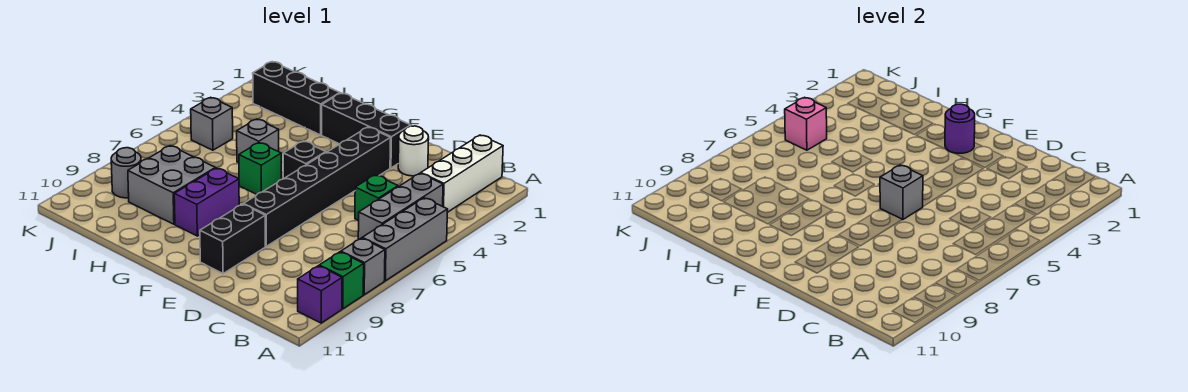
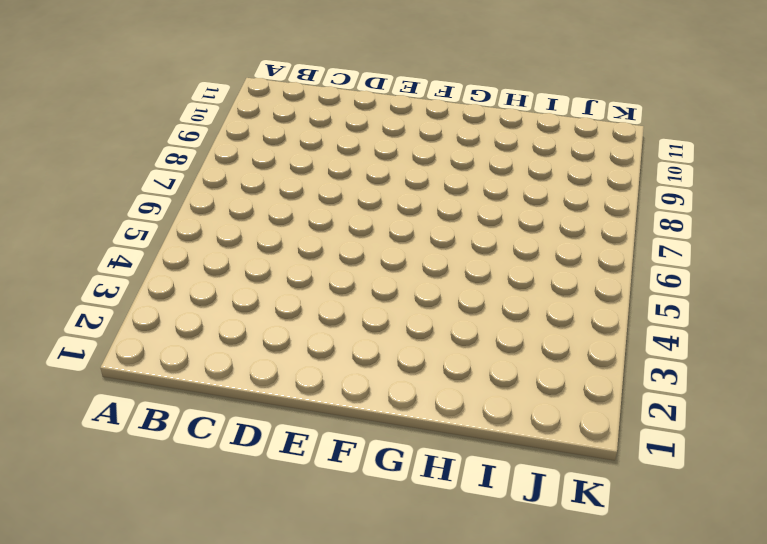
none -> grey 1x3 brick [362,198,448,281]
none -> grey 1x1 brick [341,238,385,295]
none -> green 1x1 brick [319,252,364,309]

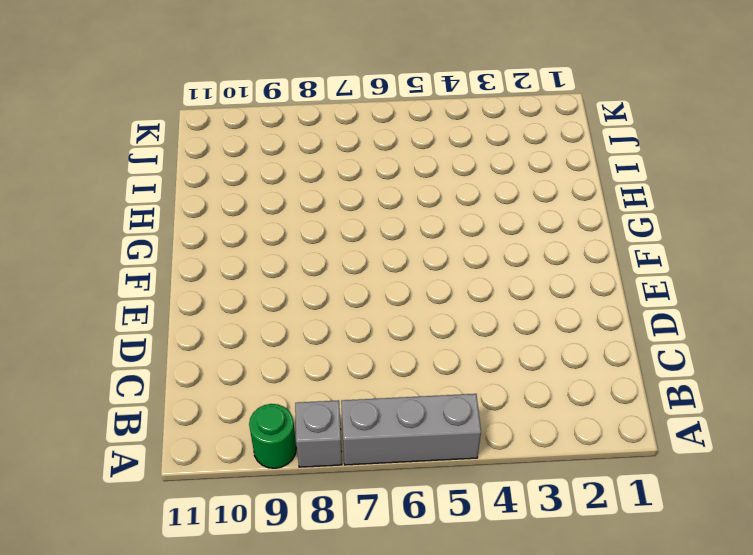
green 1x1 round brick [249,404,296,468] -> green 1x1 brick [319,252,364,309]
none -> purple 1x1 brick [298,266,342,323]
none -> white 1x3 brick [421,135,503,212]
none -> grey 1x3 brick [358,173,443,240]

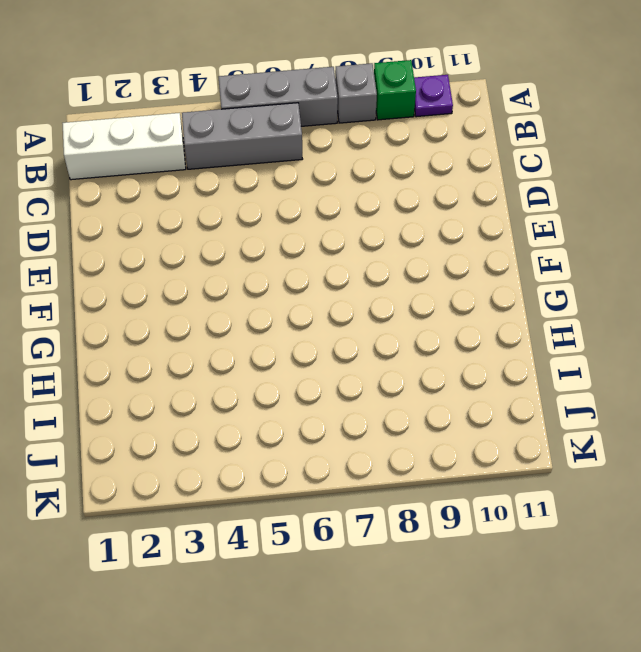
purple 1x1 plate [414,75,453,117] -> purple 1x1 brick [298,266,342,323]
none -> green 1x1 brick [355,175,398,221]
none -> white 1x1 round brick [398,126,429,176]
none -> black 1x3 brick [322,93,411,168]

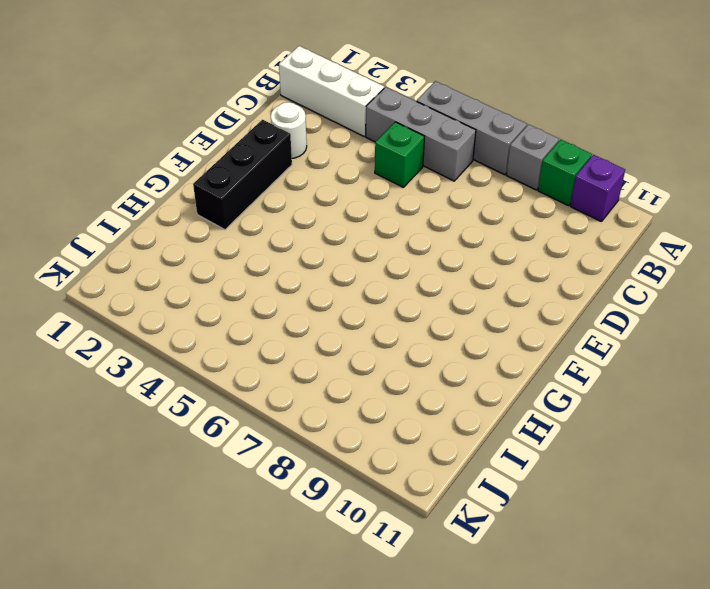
none -> black 1x6 brick [243,127,391,246]
none -> black 1x2 brick [200,204,265,273]
none -> black 1x1 brick [283,141,326,179]

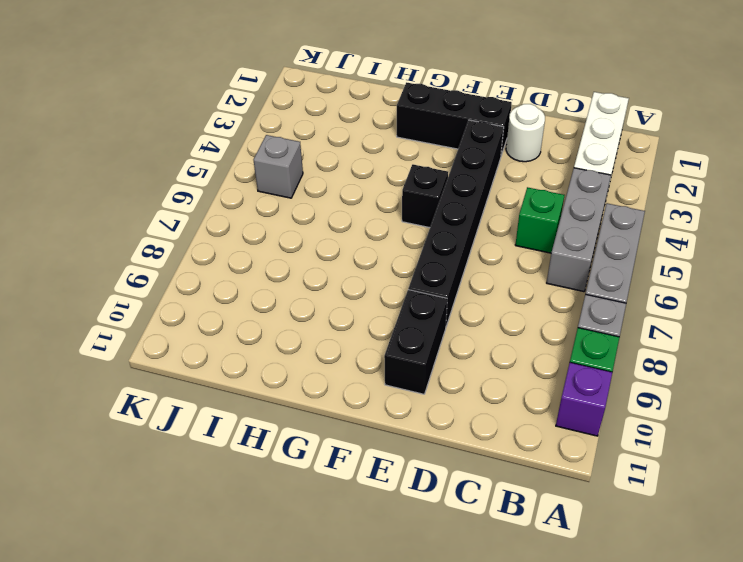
none -> green 1x1 brick [239,143,281,194]
none -> purple 1x2 brick [174,168,239,236]
none -> black 1x3 brick [253,62,340,135]

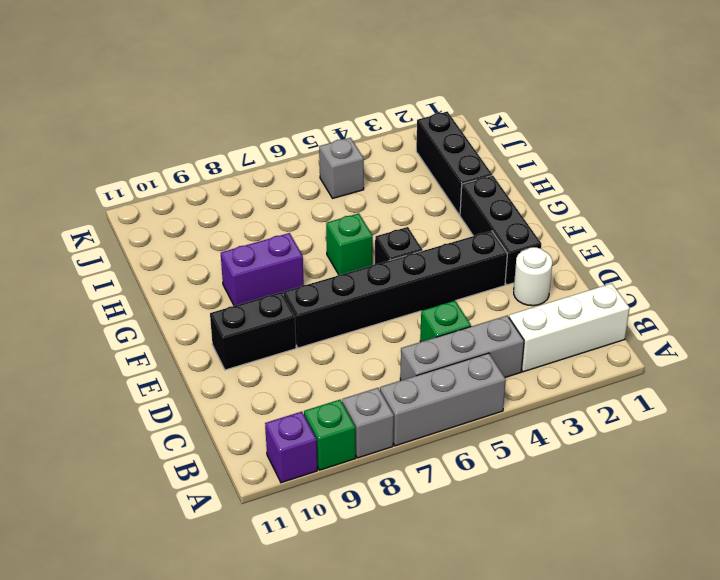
none -> grey 1x1 brick [237,119,279,163]
none -> grey 2x2 brick [128,146,215,224]
none -> grey 1x1 round brick [111,148,141,198]

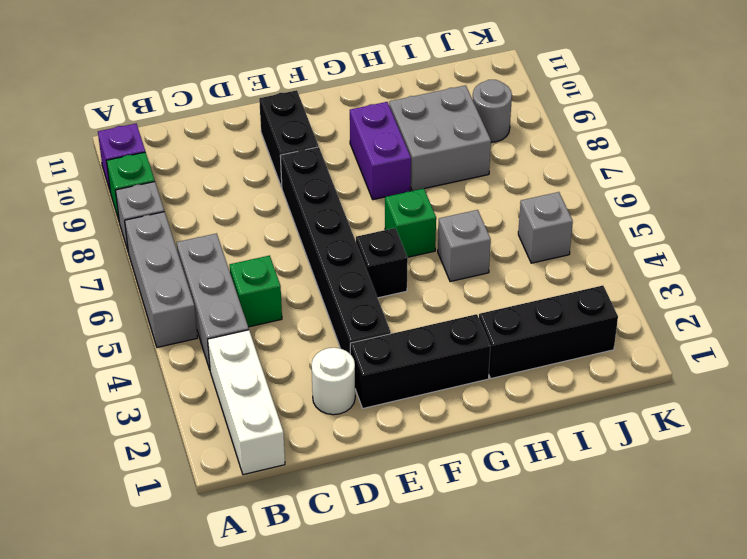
none -> grey 1x1 brick [880,165,923,220]
none -> purple 1x1 round brick [945,104,975,153]
none -> pink 1x1 brick [785,97,827,150]

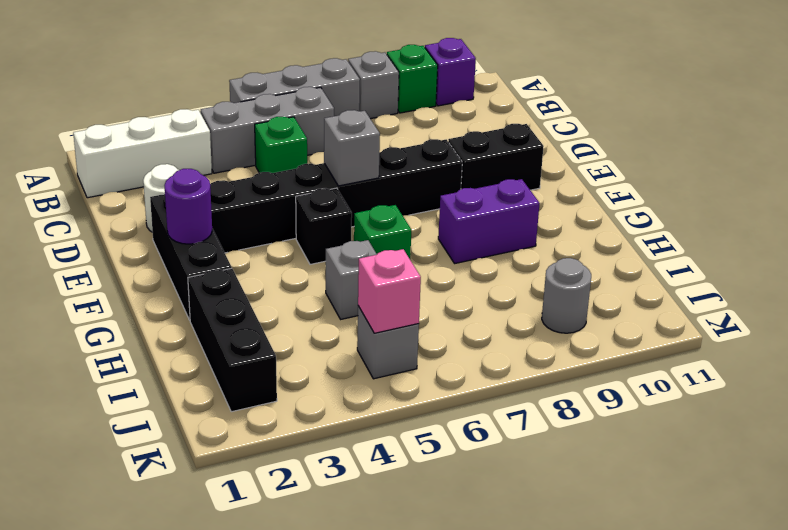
none -> grey 2x2 brick [128,146,215,224]

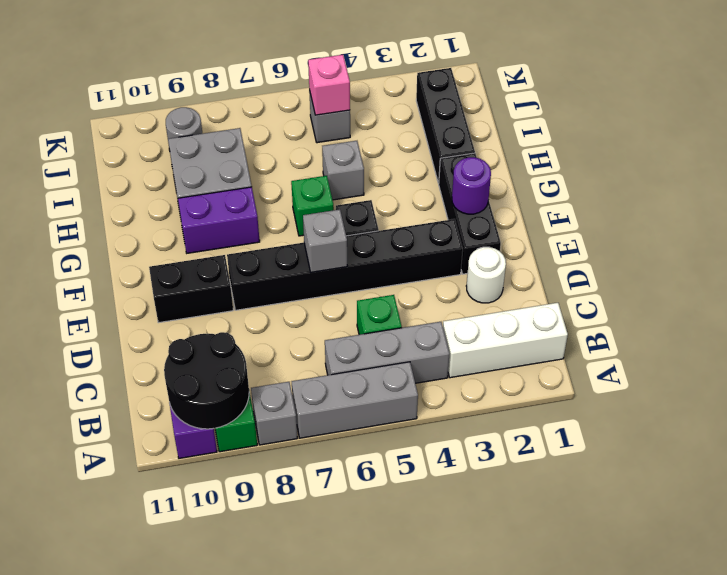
black 2x2 round brick [164,332,249,429] -> none

